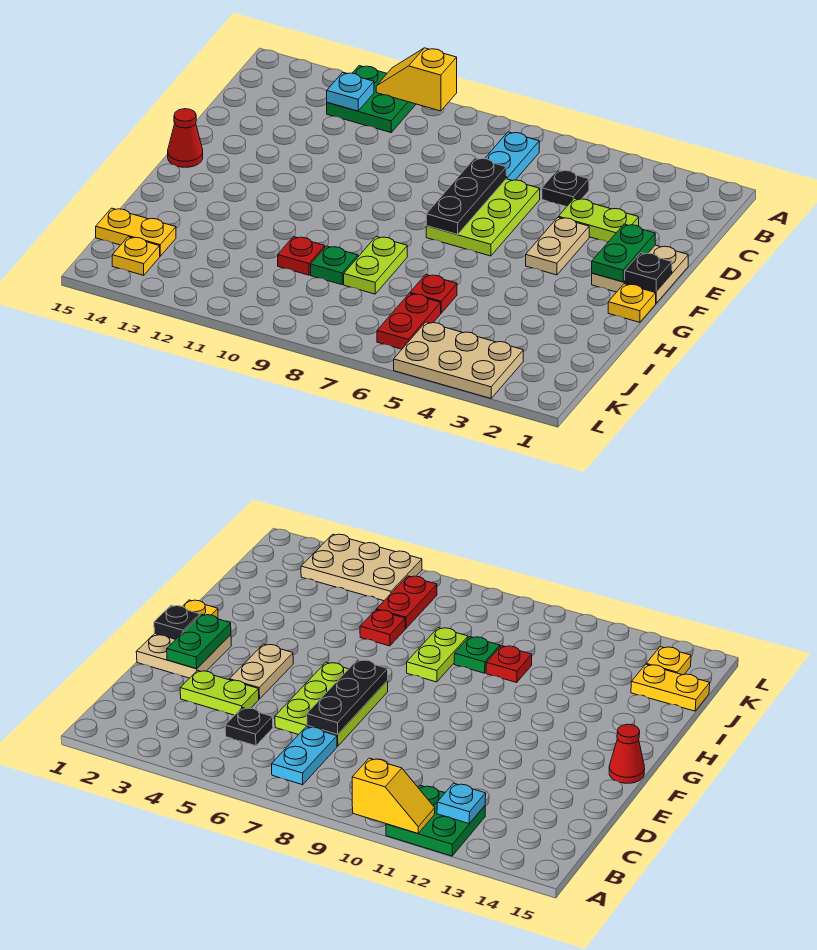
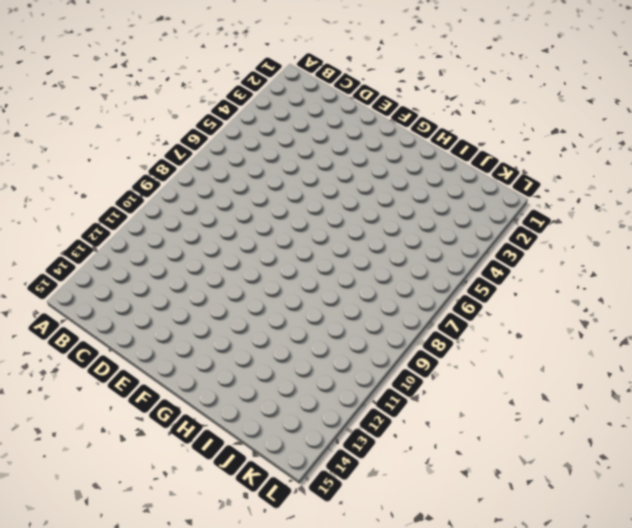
none -> green 2x2 plate [327,66,416,133]
none -> cyan 1x2 plate [485,132,539,181]
none -> black 1x1 plate [542,170,589,207]

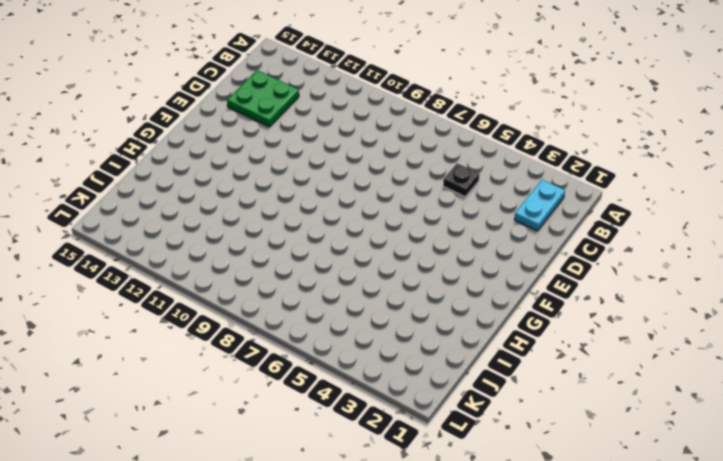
cyan 1x2 plate [514,180,565,231] -> cyan 1x2 plate moved to [485,132,539,181]
green 2x2 plate [227,70,299,127] -> green 2x2 plate moved to [327,66,416,133]
none -> lime 1x2 plate [559,198,639,242]
none -> lime 2x3 plate [426,179,540,256]
none -> tan 2x2 plate [592,245,688,303]

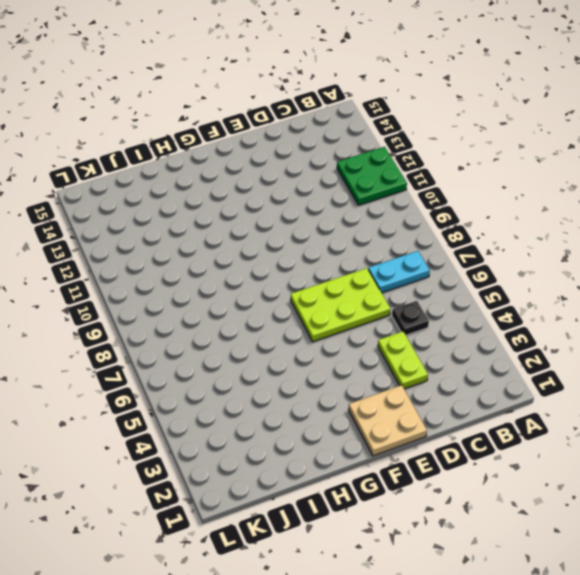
none -> tan 1x2 plate [526,217,589,275]
none -> red 1x1 cone [168,109,203,167]
none -> yellow 1x1 plate [608,284,656,322]

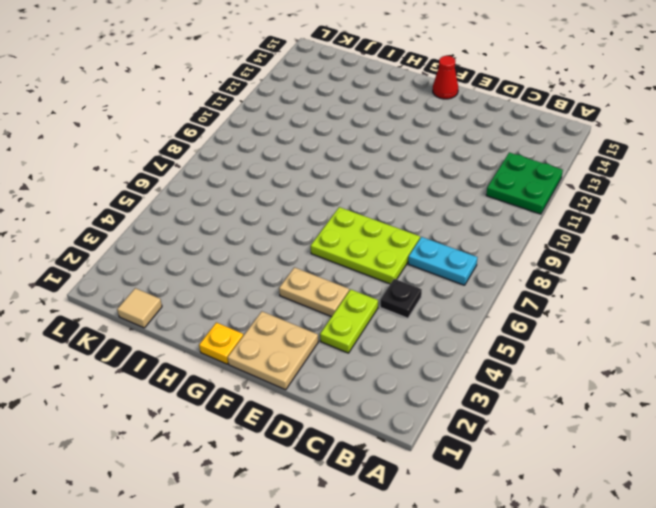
tan 1x1 tile [117,288,162,328] -> none
none -> lime 1x2 plate [344,237,407,294]
none -> red 1x1 plate [410,275,457,313]
none -> green 1x1 plate [311,246,358,285]

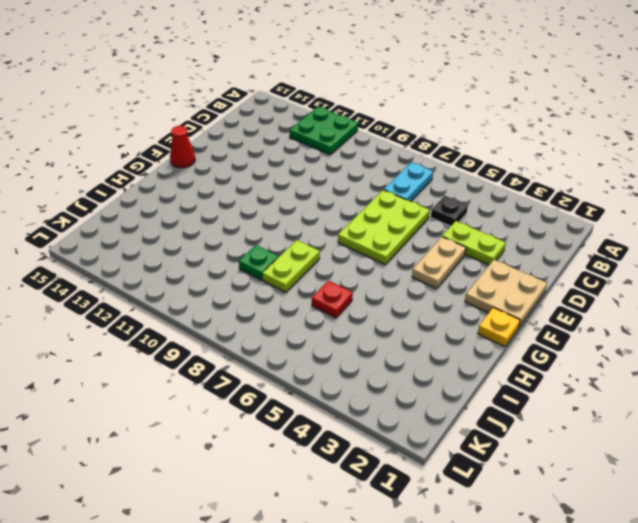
none -> red 1x1 plate [278,237,325,275]
none -> red 1x2 plate [377,293,441,349]
none -> yellow 1x2 plate [96,208,176,256]

